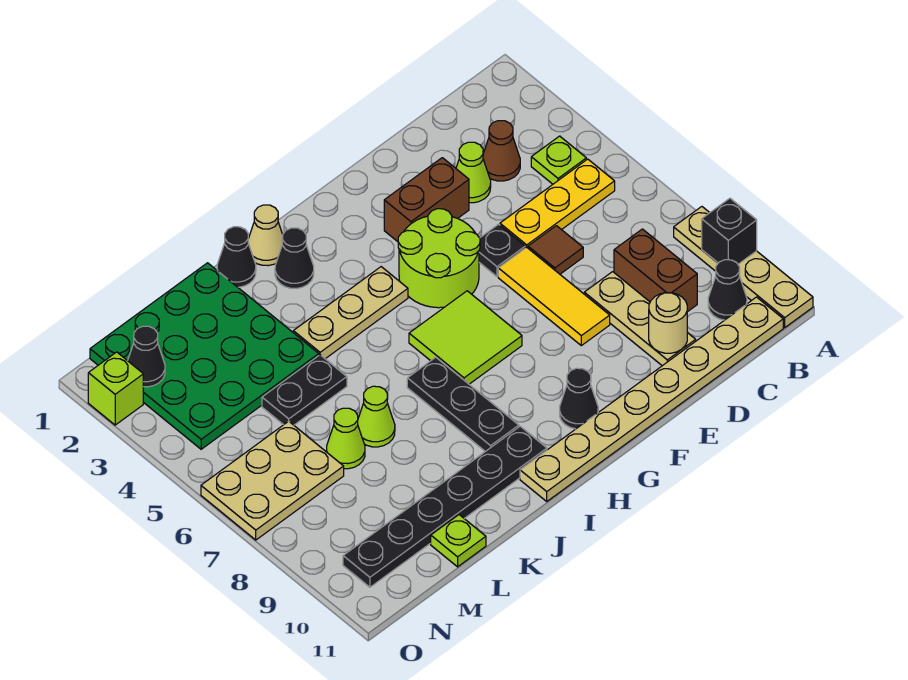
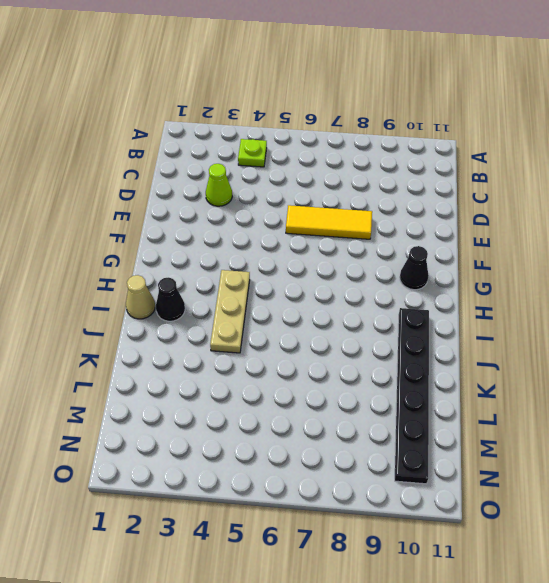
none -> tan 1x4 plate [674,207,813,327]
none -> yellow 1x3 plate [500,159,615,248]
none -> black 1x1 cone [708,260,747,320]
none -> tan 1x8 plate [520,297,783,501]

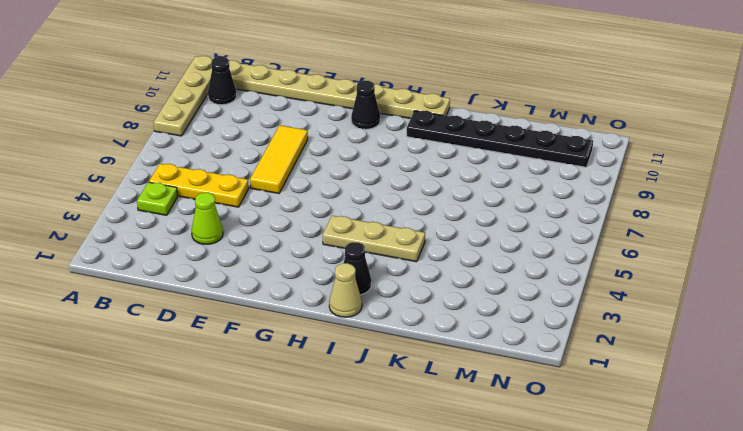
none -> brown 1x1 cone [483,121,520,181]
none -> brown 1x2 brick [614,229,697,312]
none -> brown 1x1 tile [528,226,583,274]
none -> tan 1x3 plate [584,272,696,366]

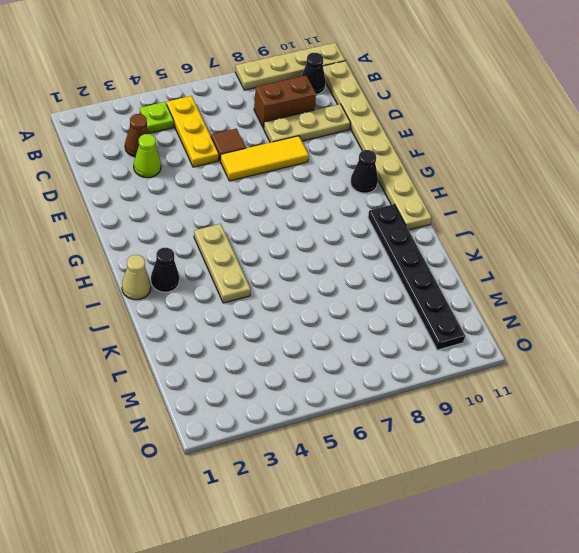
none -> brown 1x2 brick [384,158,469,242]
none -> black 1x1 plate [479,224,525,277]
none -> lime 2x2 round brick [398,209,480,308]
none -> lime 2x2 tile [409,291,522,384]

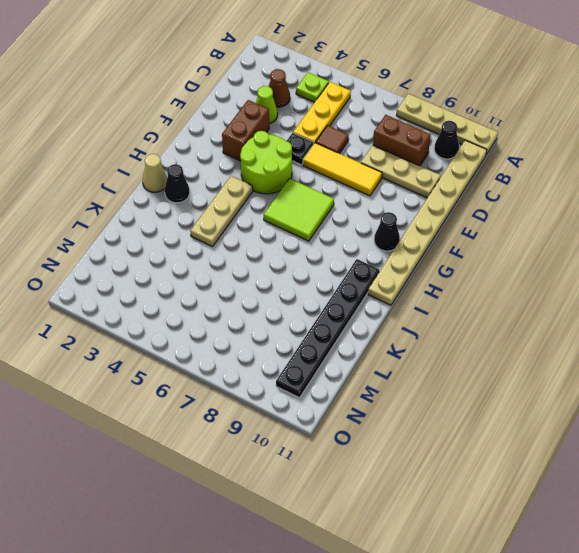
none -> black 1x3 plate [407,357,519,452]
none -> black 1x1 cone [217,227,256,287]
none -> green 4x4 plate [90,263,319,449]
none -> black 1x2 plate [262,355,347,425]

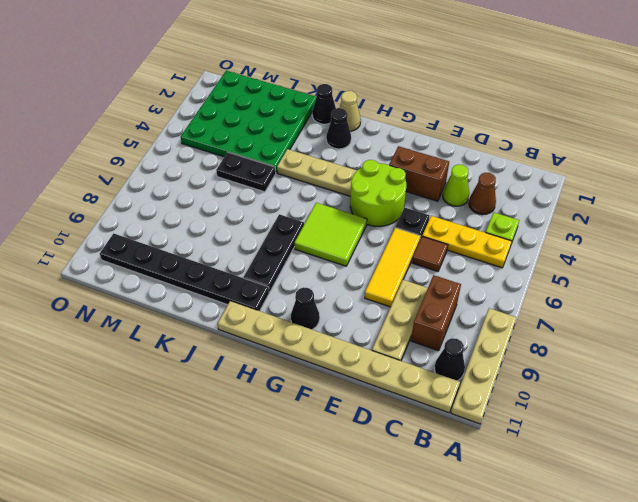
none -> lime 1x1 cone [358,386,395,447]
none -> lime 1x1 cone [326,408,365,469]
none -> lime 1x1 plate [431,515,486,567]
none -> tan 2x3 plate [201,421,344,540]

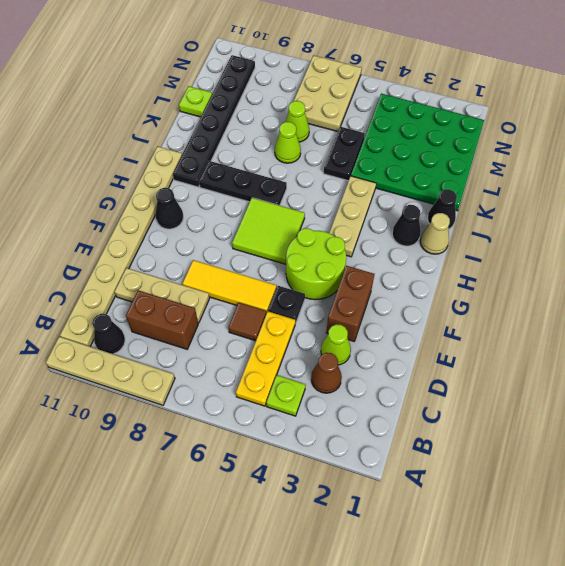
none -> lime 1x1 brick [88,352,143,425]
none -> black 1x1 brick [702,198,757,264]
none -> tan 1x1 round brick [649,293,687,353]
none -> black 1x1 cone [128,326,165,387]

